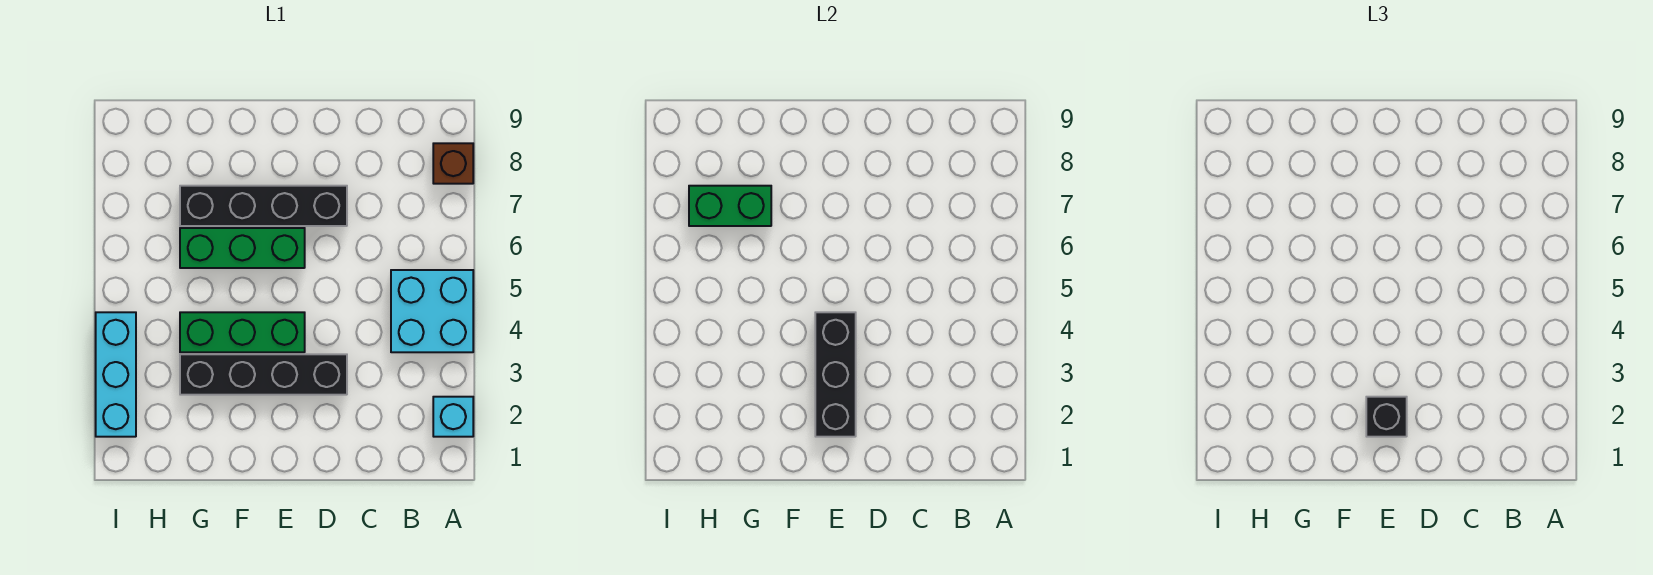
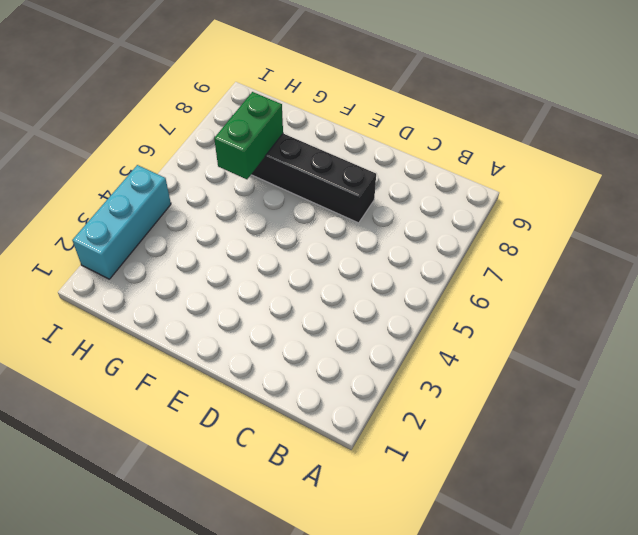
green 1x2 brick [214,92,283,179] -> green 1x2 brick turned to [689,186,771,226]
none -> cyan 1x1 brick [433,397,473,437]
none -> cyan 2x2 brick [391,270,473,352]

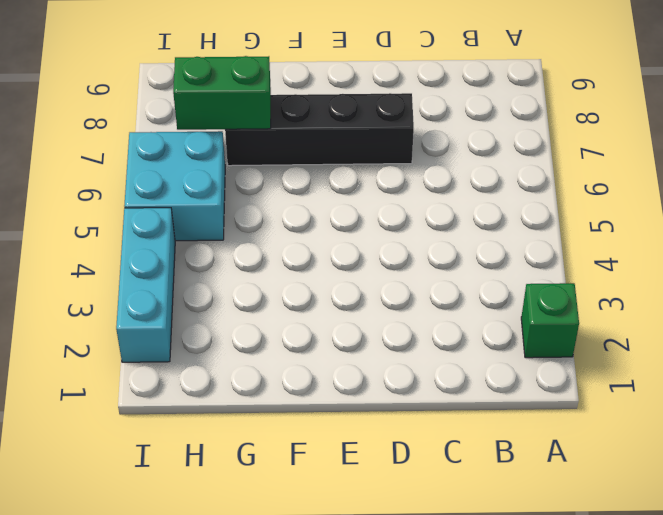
green 1x1 brick [521,283,579,358] -> cyan 1x1 brick [433,397,473,437]
cyan 2x2 brick [124,131,225,241] -> cyan 2x2 brick moved to [391,270,473,352]
none -> brown 1x1 brick [433,143,473,184]
none -> black 1x4 brick [180,354,347,395]

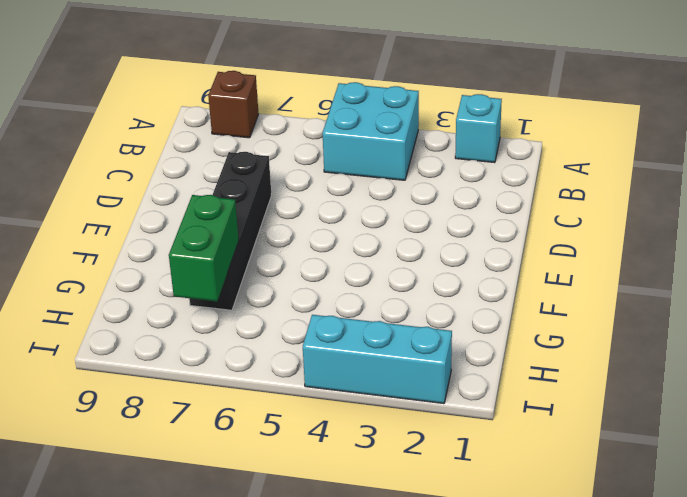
none -> black 1x4 brick [180,354,347,395]
none -> green 1x3 brick [180,312,305,352]

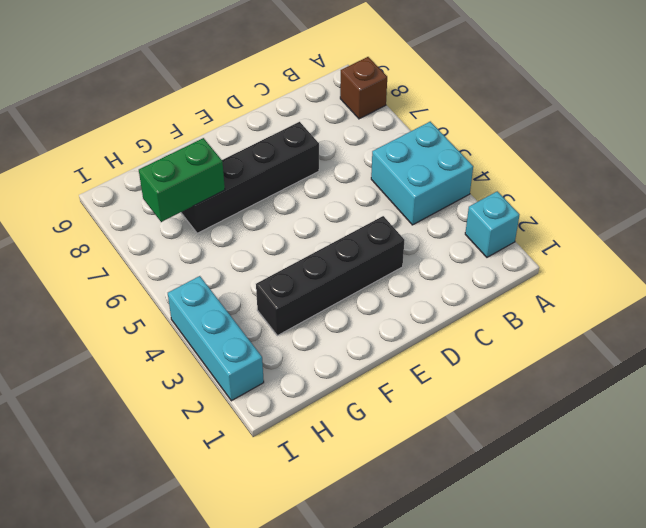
none -> green 1x3 brick [180,312,305,352]
none -> green 1x3 brick [180,228,305,268]

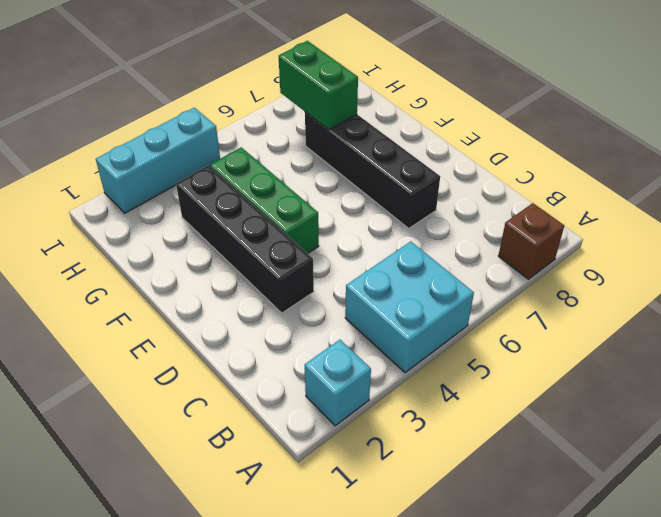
none -> green 1x3 brick [180,228,305,268]
none -> black 1x3 brick [815,312,856,437]

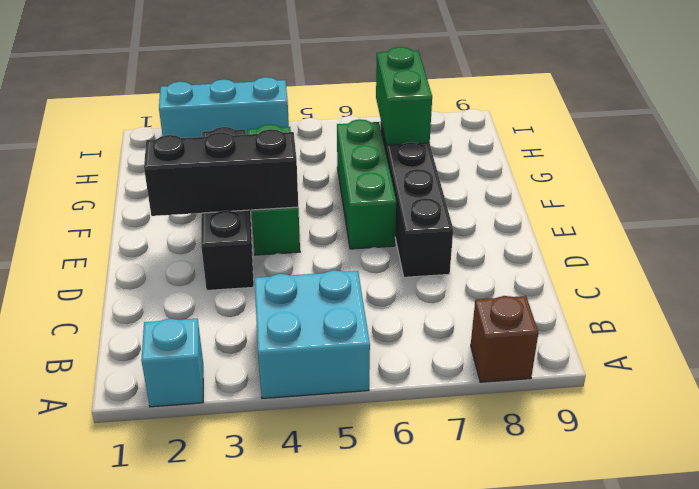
none -> black 1x1 brick [1366,397,1407,437]

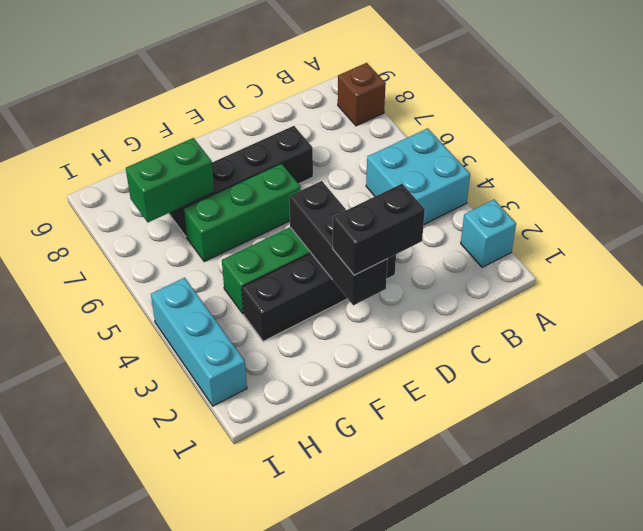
black 1x2 brick [333,184,425,275] -> black 1x1 brick [1366,397,1407,437]

